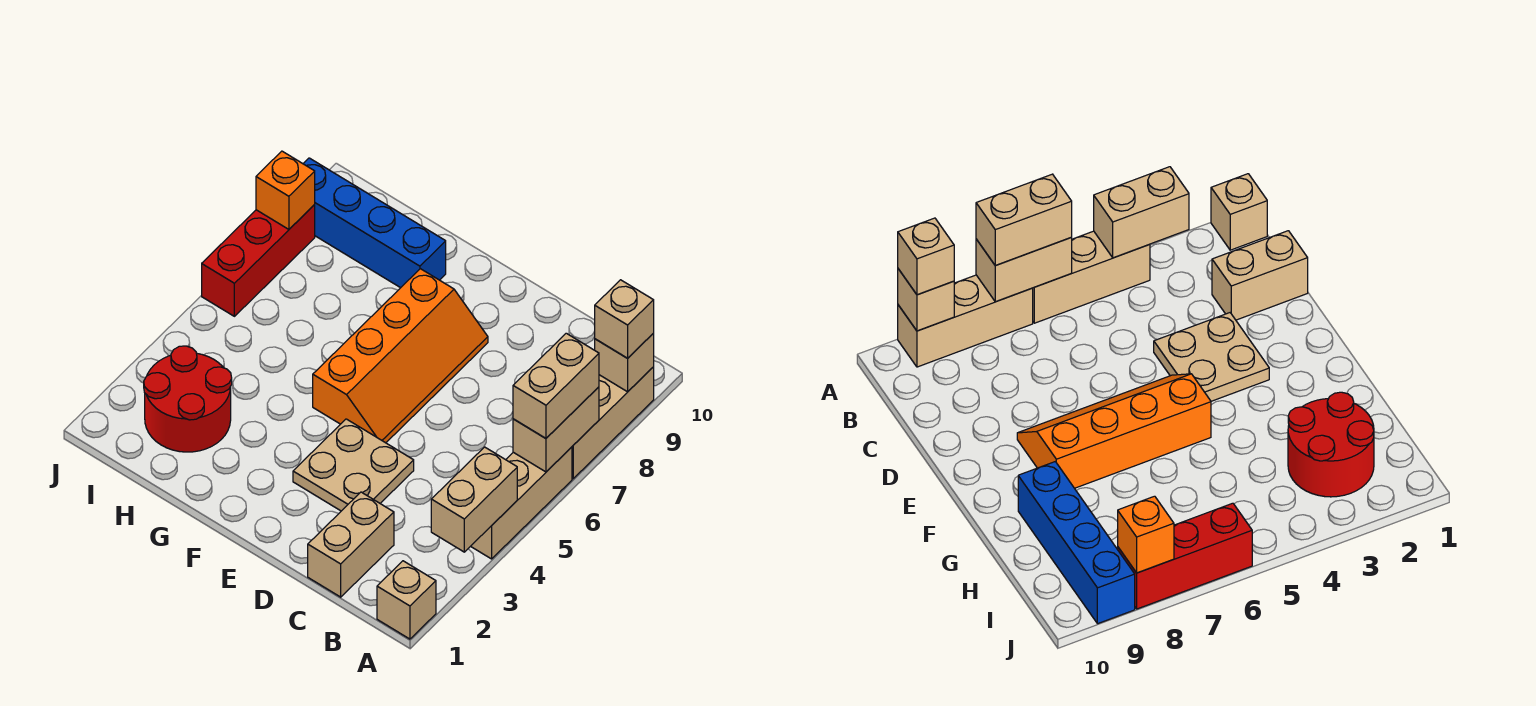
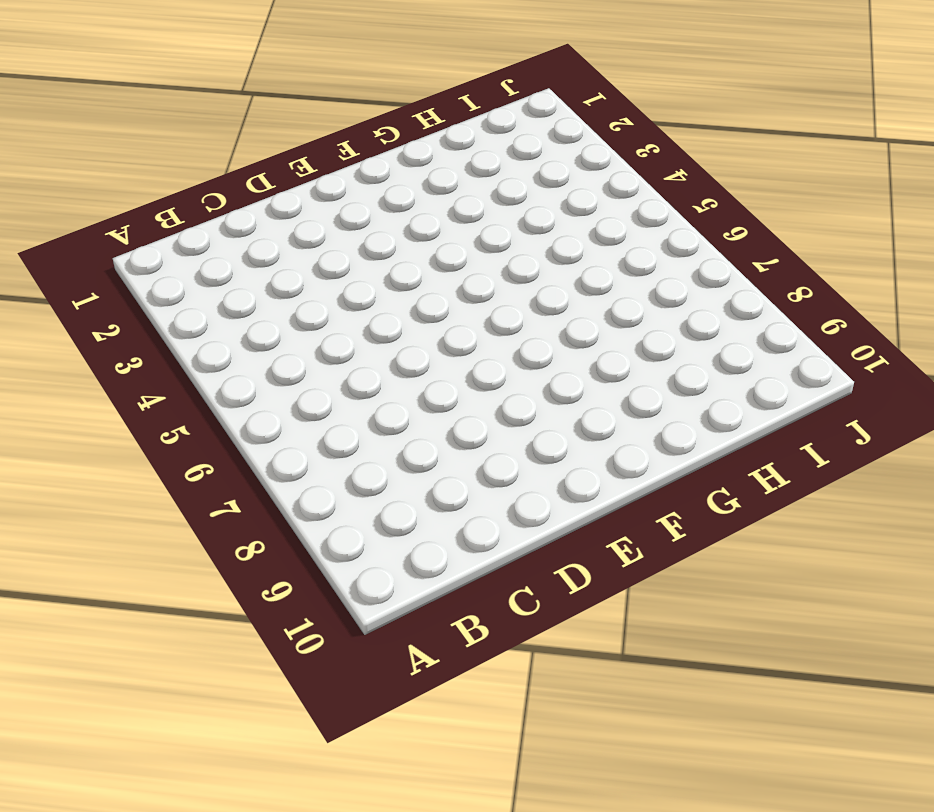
none -> tan 1x1 brick [377,561,436,639]
none -> tan 1x3 brick [471,447,572,559]
none -> tan 1x3 brick [572,367,654,479]

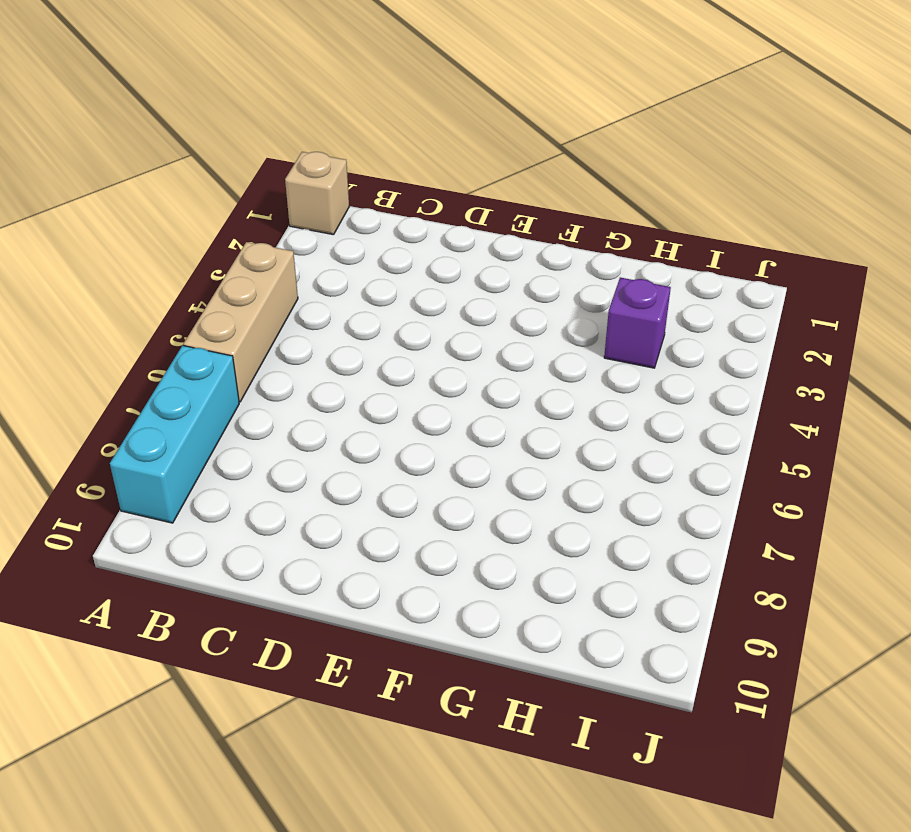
cyan 1x3 brick [110,345,239,523] -> tan 1x3 brick [572,367,654,479]
purple 1x1 brick [604,278,671,368] -> red 2x2 round brick [144,346,232,452]
none -> tan 1x2 brick [308,492,394,597]
none -> tan 2x2 plate [293,419,414,511]
none -> orange 2x4 slope [313,269,488,443]

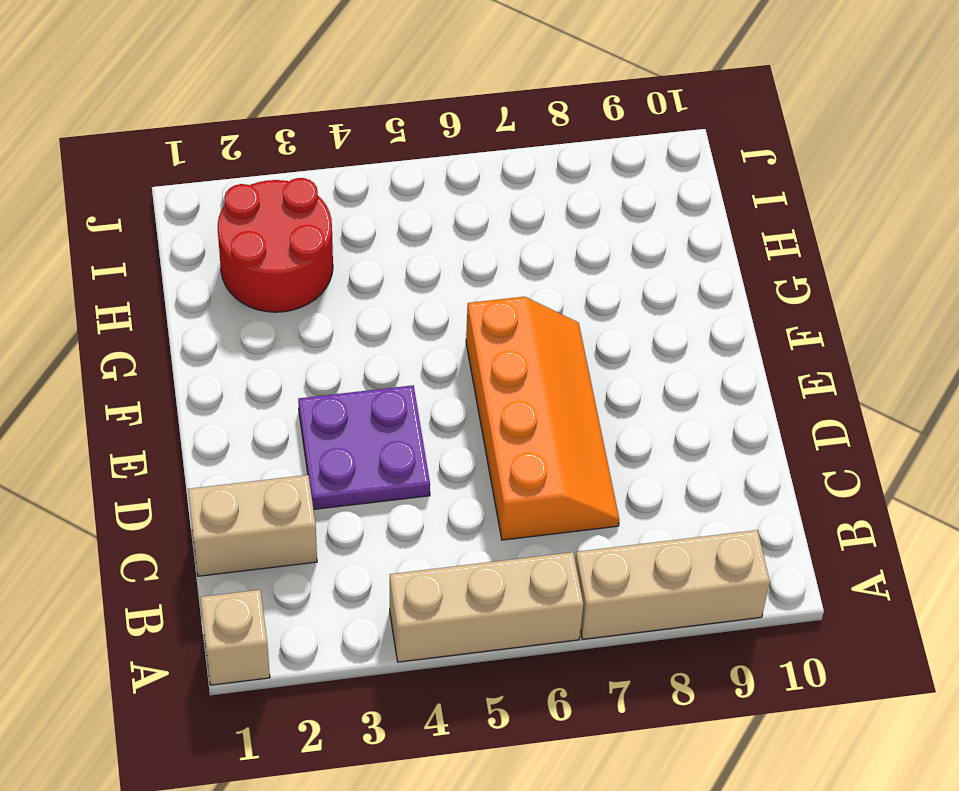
orange 2x4 slope [466,297,619,540] -> orange 2x4 slope turned to [313,269,488,443]
purple 2x2 plate [298,385,430,509] -> tan 2x2 plate [293,419,414,511]
none -> blue 1x4 brick [303,158,446,288]
none -> red 1x3 brick [202,204,315,316]
none -> tan 1x2 brick [431,447,517,552]

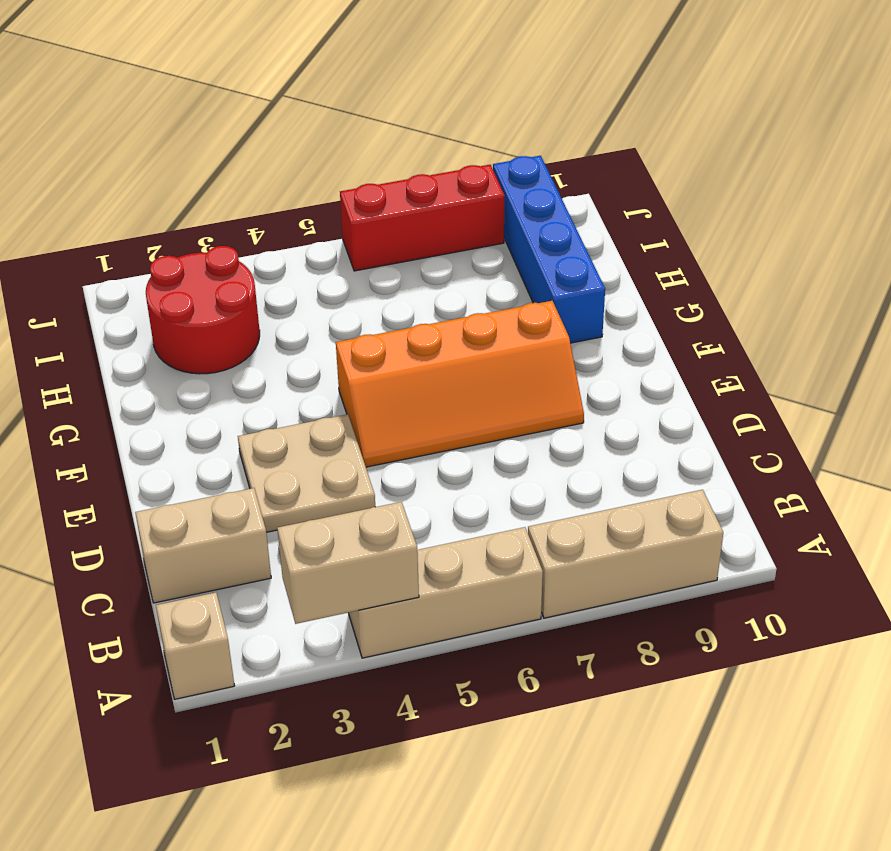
none -> tan 1x2 brick [513,387,599,472]
none -> tan 1x1 brick [595,334,654,392]
none -> orange 1x1 brick [256,151,315,229]

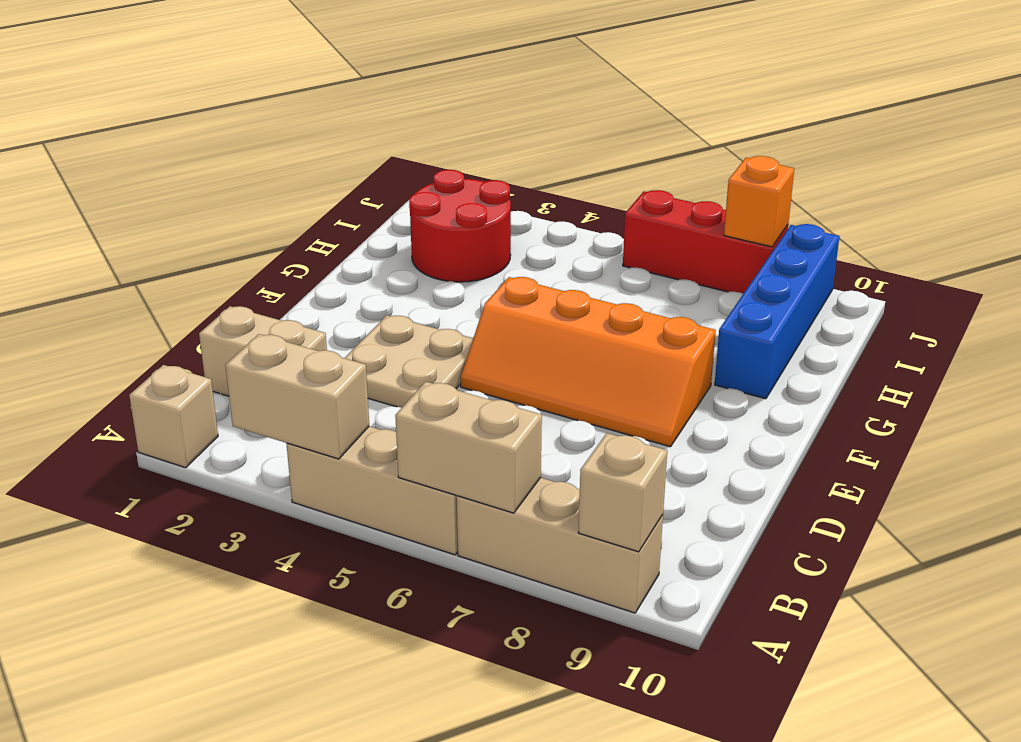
none -> tan 1x2 brick [513,333,599,438]
none -> tan 1x1 brick [595,280,654,358]

